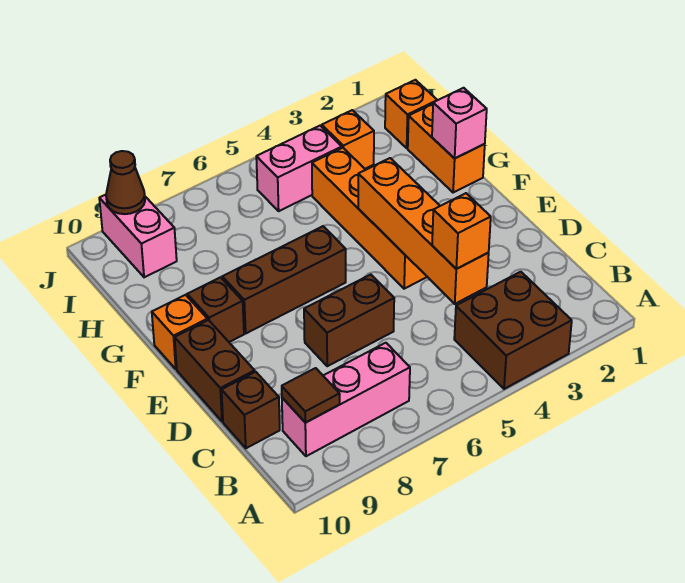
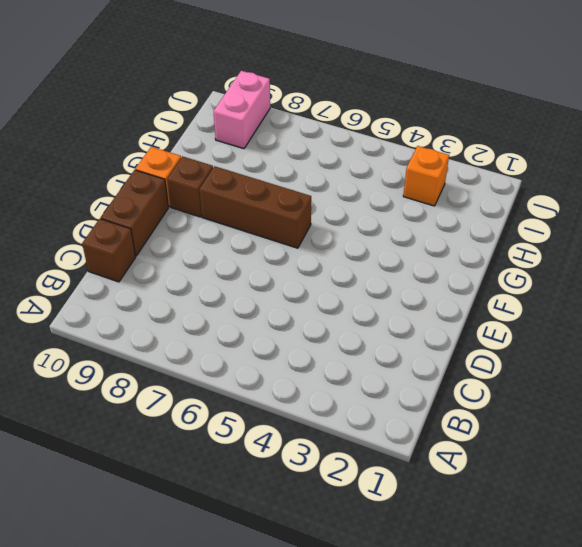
none -> brown 2x2 brick [454,272,572,389]
none -> pink 1x3 brick [282,343,410,456]
none -> brown 1x2 brick [304,275,394,366]

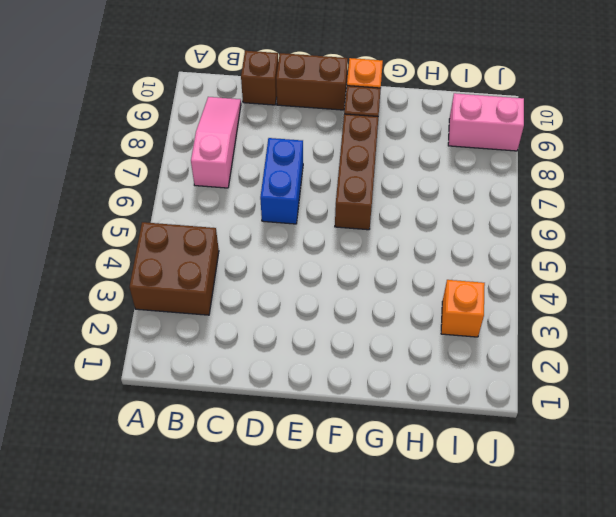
pink 1x3 slope [191,97,241,188] -> pink 1x3 brick [282,343,410,456]
blue 1x2 brick [260,138,303,224] -> brown 1x2 brick [304,275,394,366]
none -> orange 1x4 brick [312,148,427,289]
none -> orange 1x2 brick [408,104,485,193]
none -> orange 1x1 brick [385,80,437,148]

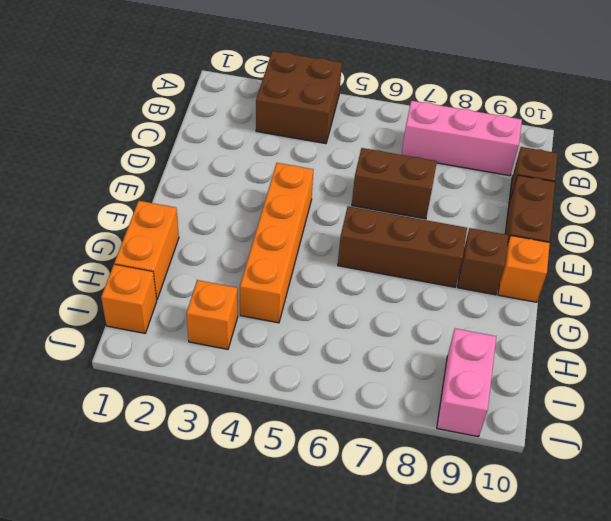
none -> pink 1x2 brick [256,126,342,211]
none -> brown 1x1 tile [282,368,340,423]
none -> orange 1x4 brick [358,158,489,304]

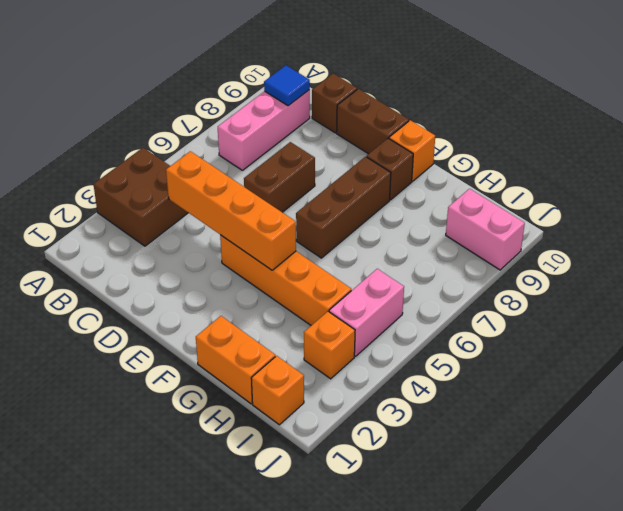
blue 1x1 tile [264,65,310,106] -> brown 1x1 tile [282,368,340,423]
none -> pink 1x1 brick [432,88,487,158]
none -> brown 1x1 cone [106,151,145,214]
none -> orange 1x1 brick [432,193,491,269]

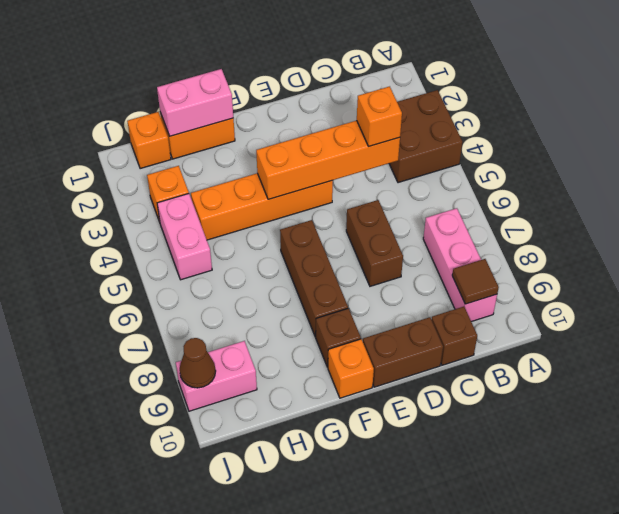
pink 1x2 brick [157,69,233,136] -> pink 1x1 brick [432,88,487,158]

